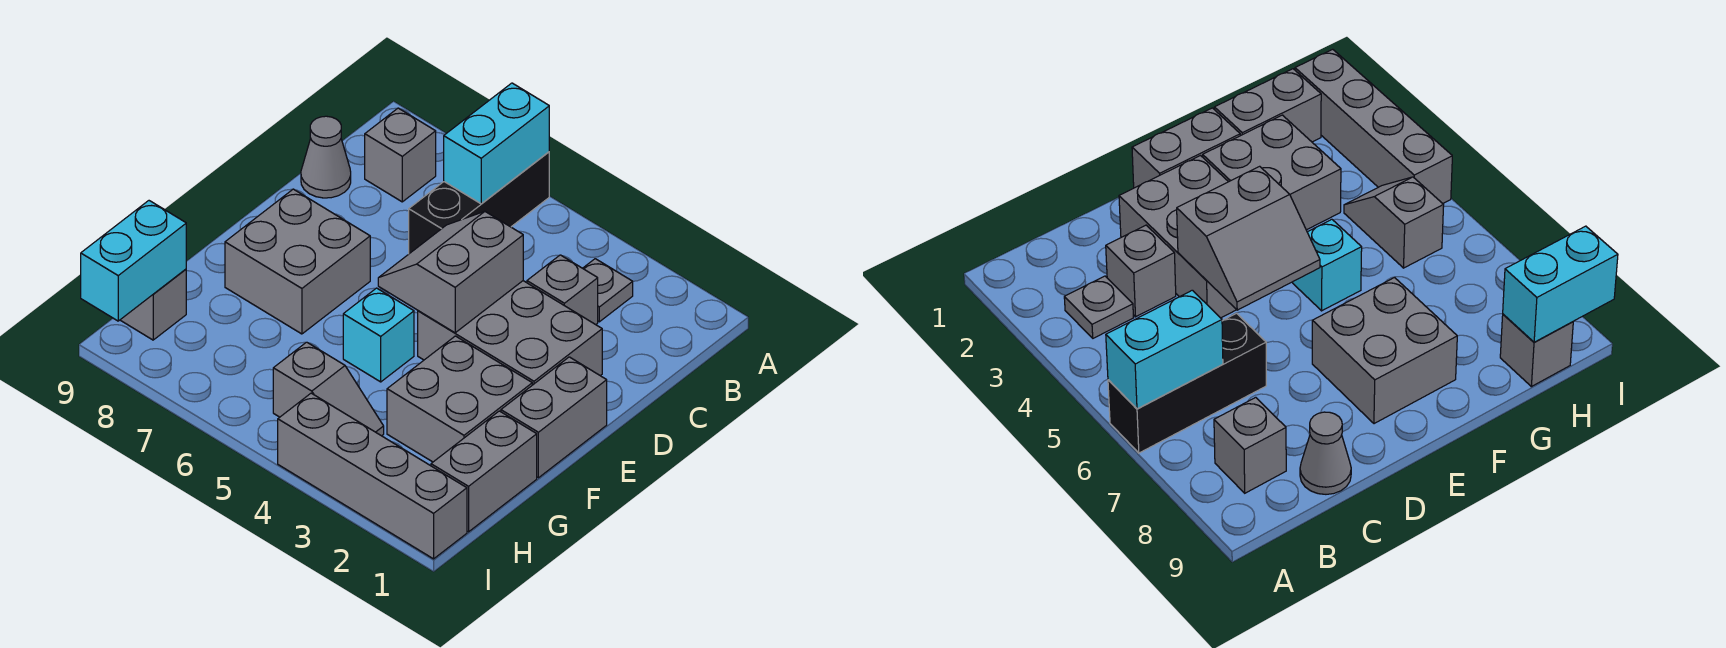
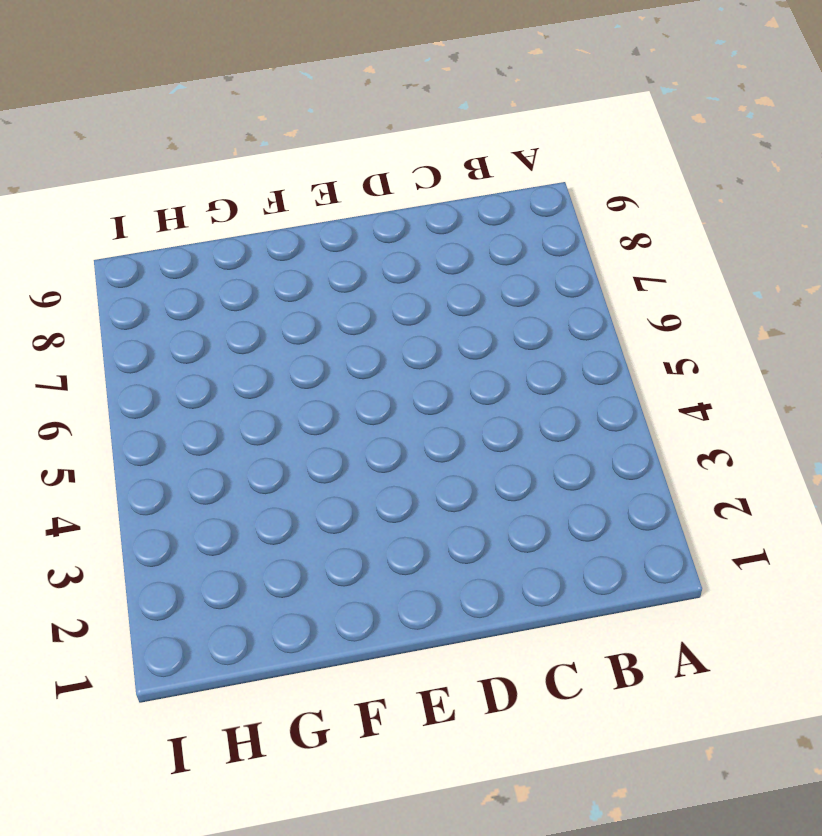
none -> black 1x3 brick [409,152,549,254]
none -> grey 1x1 plate [583,259,633,322]
none -> grey 1x1 brick [365,108,436,202]

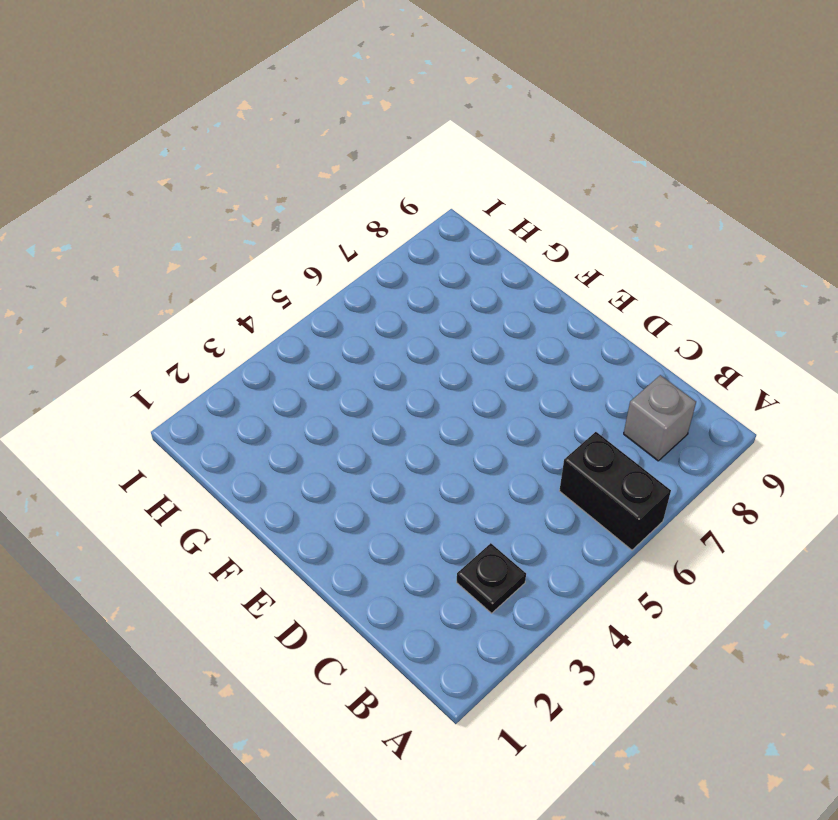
black 1x2 brick [559,432,671,550] -> black 1x3 brick [409,152,549,254]
black 1x1 plate [457,543,526,613] -> grey 1x1 plate [583,259,633,322]
none -> grey 1x1 brick [527,255,598,325]
none -> grey 1x1 cone [301,116,351,198]
none -> grey 2x3 brick [418,281,602,385]

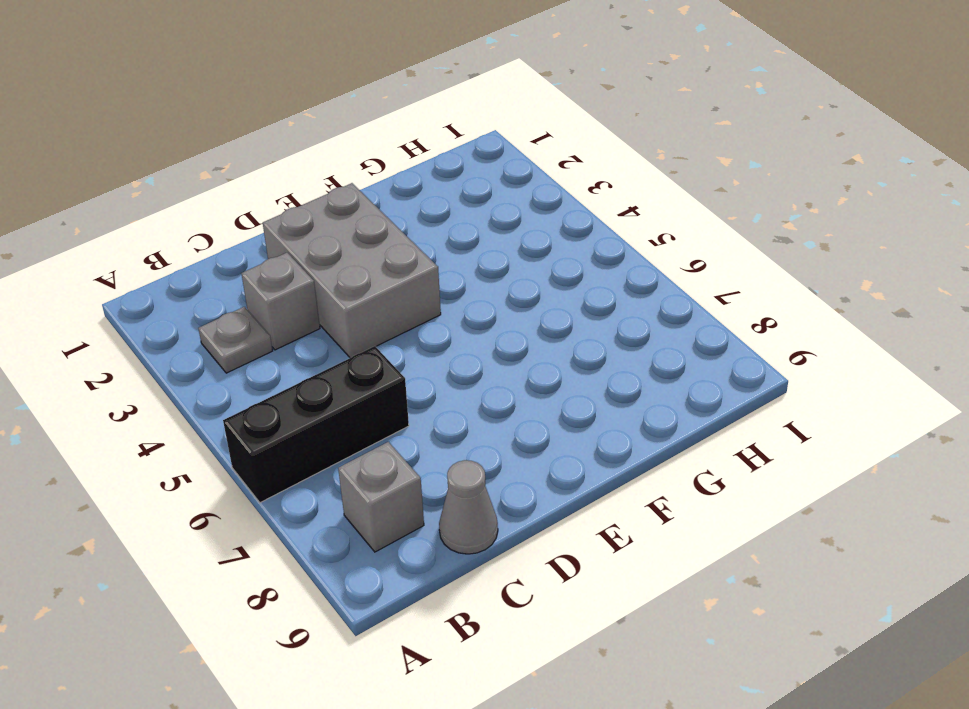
none -> grey 1x2 brick [501,357,607,478]
none -> grey 2x2 brick [225,189,370,334]
none -> grey 2x2 brick [387,336,532,462]

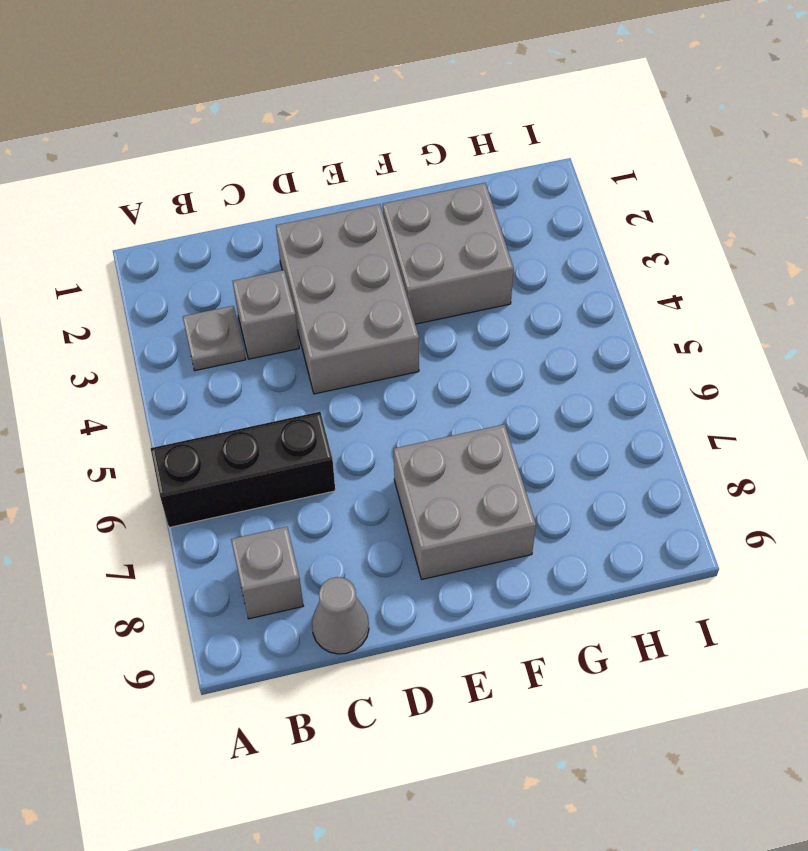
none -> grey 1x2 brick [501,357,607,478]
none -> cyan 1x1 brick [343,288,414,382]
none -> grey 1x2 brick [431,411,537,532]

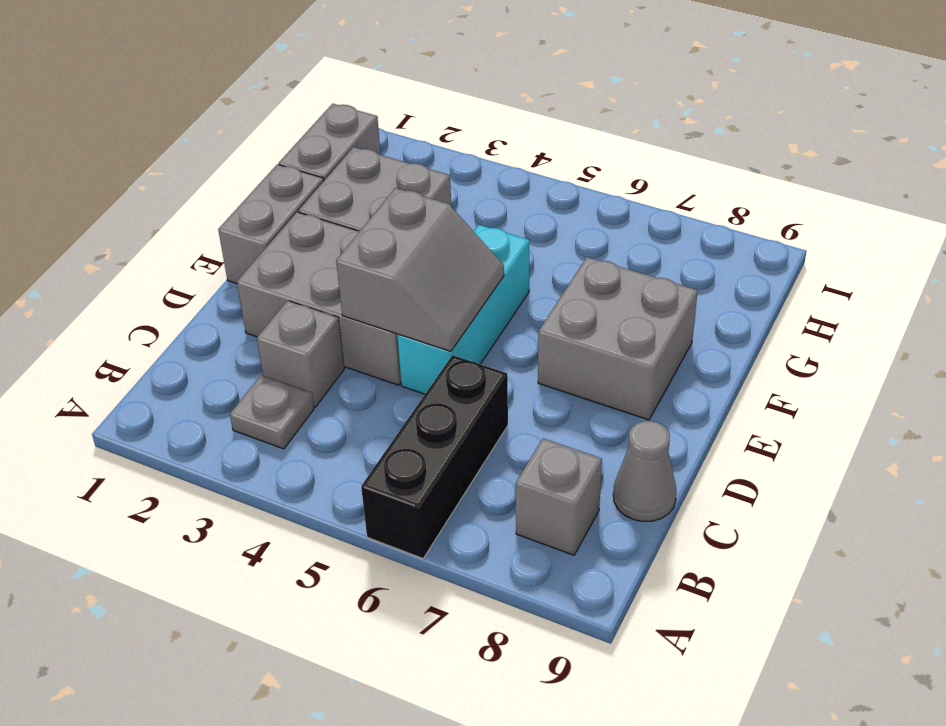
cyan 1x3 brick [397,225,530,394] -> cyan 1x1 brick [343,288,414,382]
none -> grey 1x2 slope [273,342,384,436]
none -> grey 1x1 brick [121,269,186,340]
none -> grey 1x4 brick [278,393,467,559]

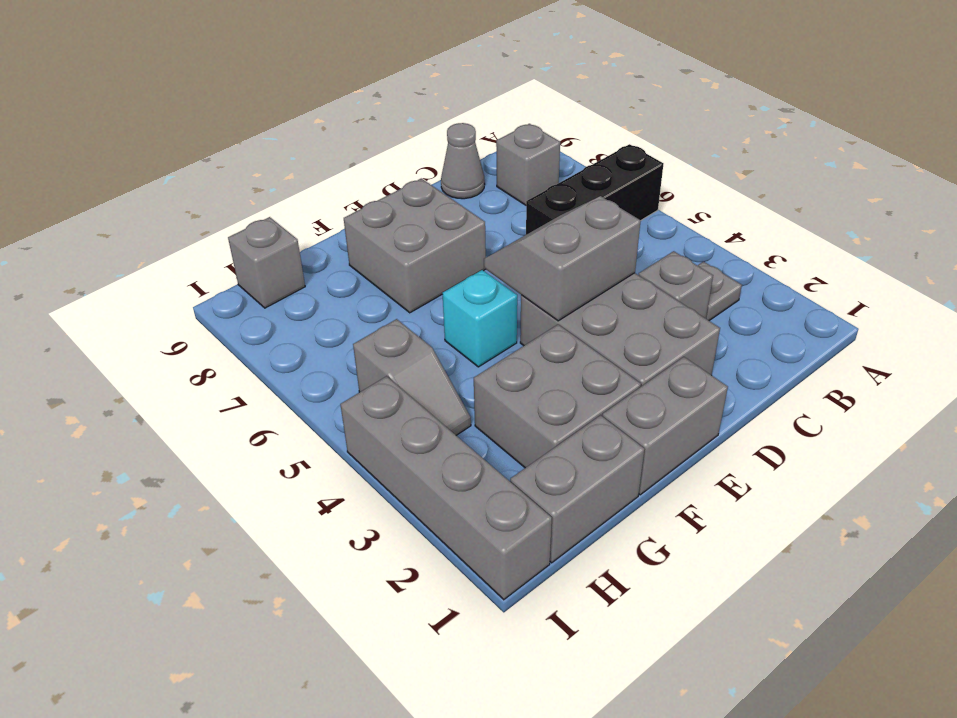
none -> cyan 1x2 brick [444,83,549,204]
none -> cyan 1x2 brick [81,201,186,321]

